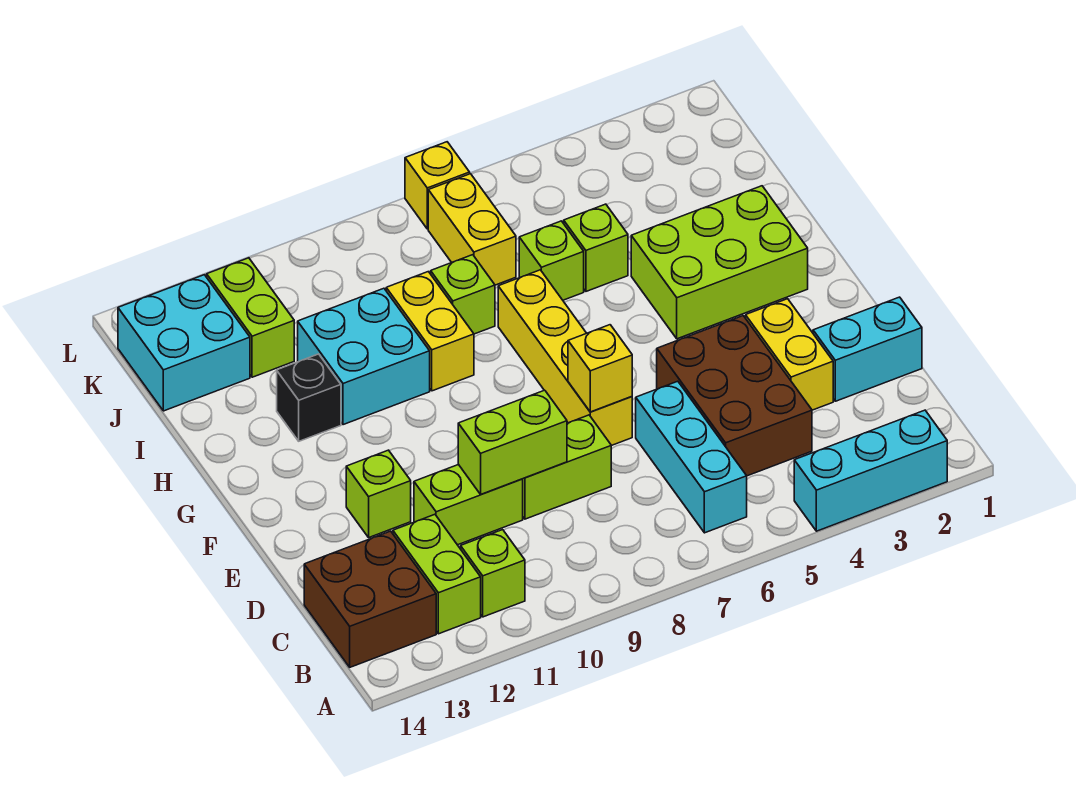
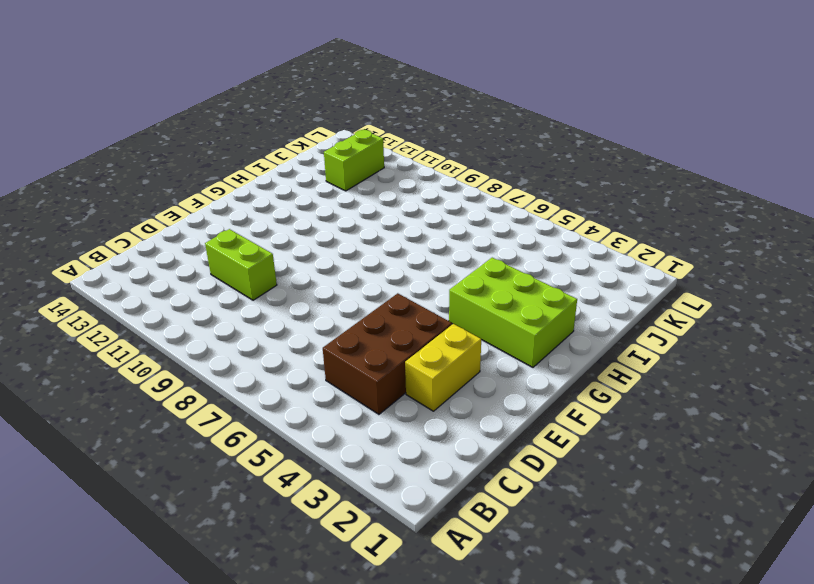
none -> cyan 1x3 brick [794,410,947,531]
none -> cyan 1x3 brick [636,381,747,533]
none -> lime 1x1 brick [461,530,525,617]

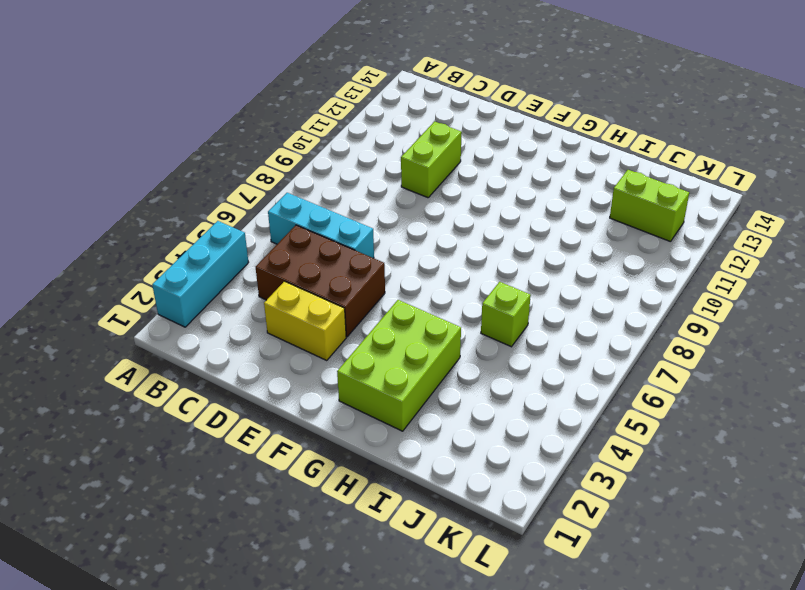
none -> lime 1x1 brick [461,530,525,617]
none -> lime 1x2 brick [393,514,481,634]
none -> brown 2x2 brick [304,531,436,667]

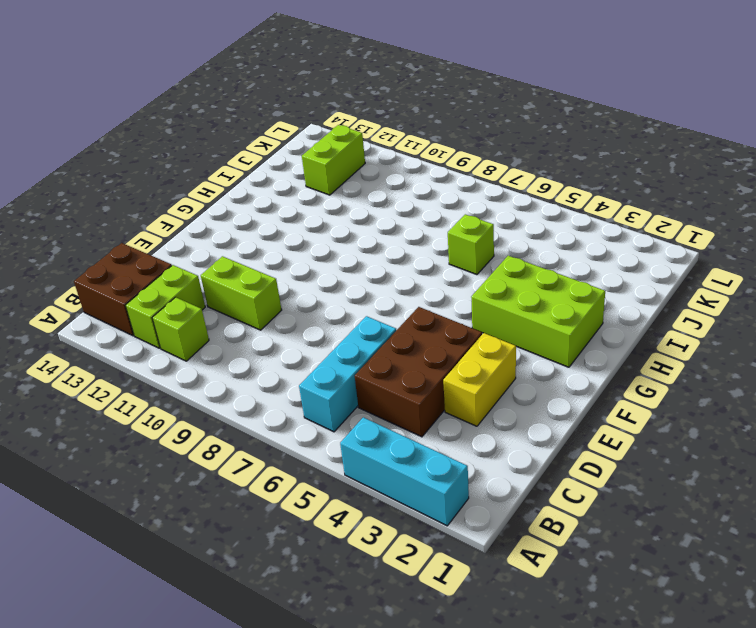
none -> cyan 1x2 brick [813,297,922,401]
none -> lime 1x2 brick [523,415,611,519]
none -> yellow 1x4 brick [498,270,632,446]

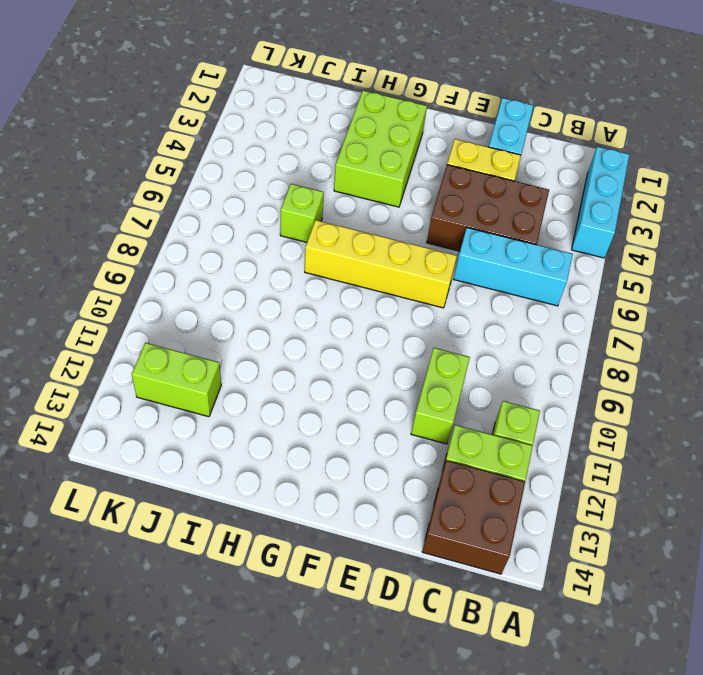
none -> lime 1x2 brick [523,415,611,519]
none -> lime 1x1 brick [346,450,411,537]
none -> yellow 1x2 brick [386,272,474,391]

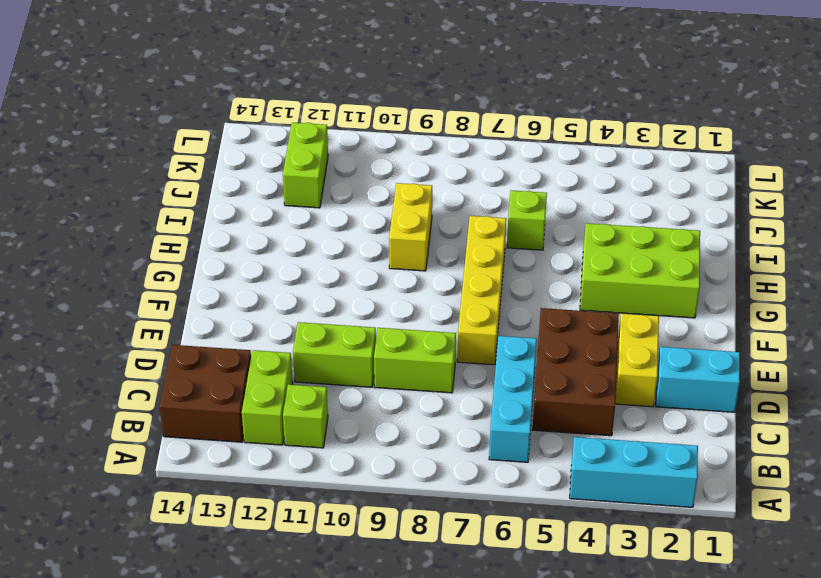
none -> lime 1x1 brick [346,450,411,537]
none -> cyan 2x2 brick [298,288,430,425]
none -> black 1x1 brick [277,354,341,441]

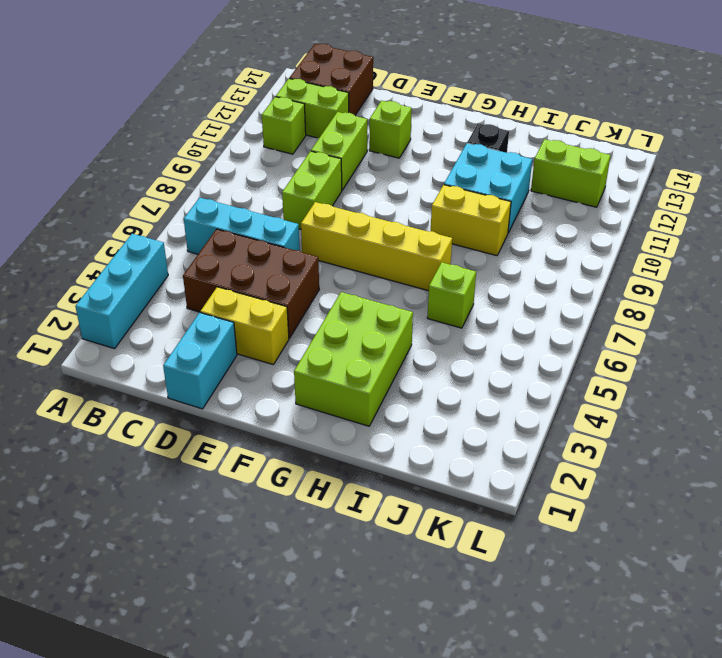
none -> lime 1x1 brick [564,204,628,291]
none -> lime 1x1 brick [431,255,495,334]
none -> yellow 1x2 brick [428,174,516,285]

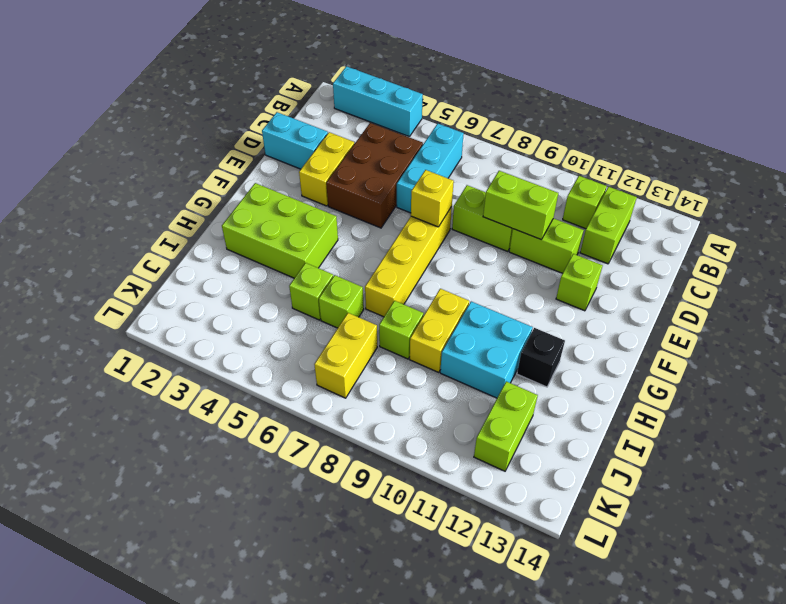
none -> brown 2x2 brick [304,531,436,667]
none -> cyan 2x2 brick [118,275,250,411]
none -> yellow 1x1 brick [405,142,470,229]

